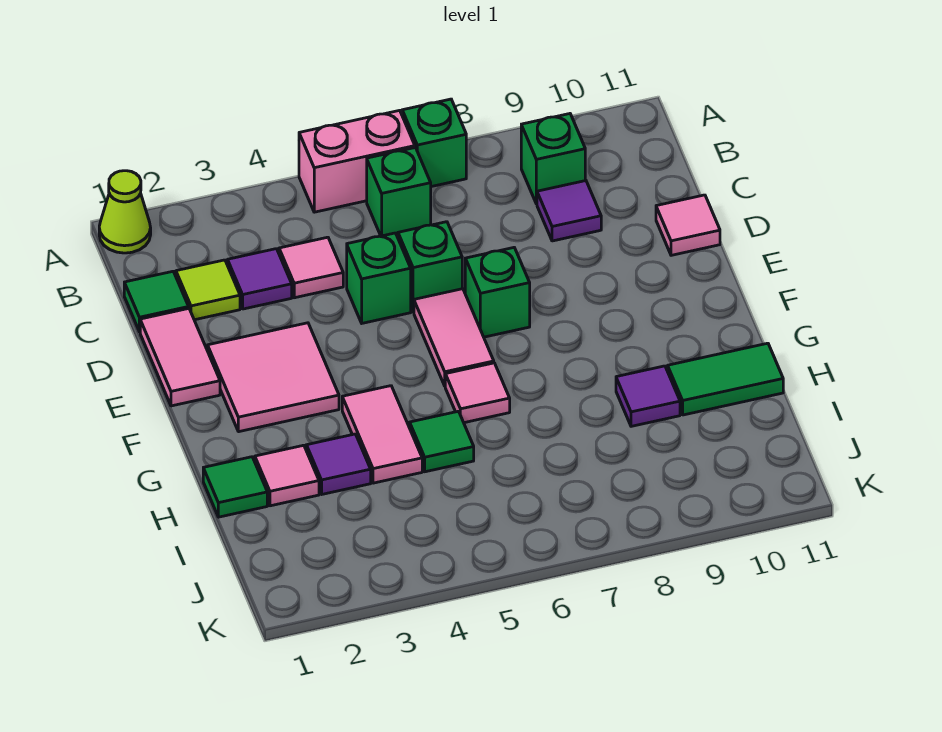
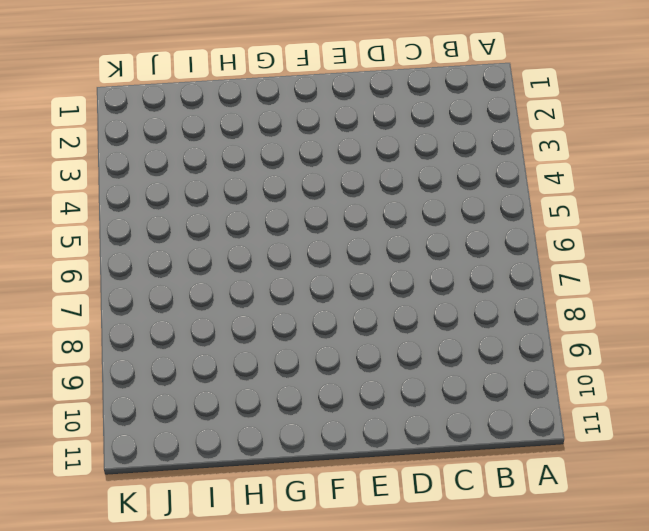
none -> lime 1x1 cone [99,171,151,253]
none -> pink 1x2 brick [299,110,415,212]
none -> green 1x1 brick [402,99,466,187]

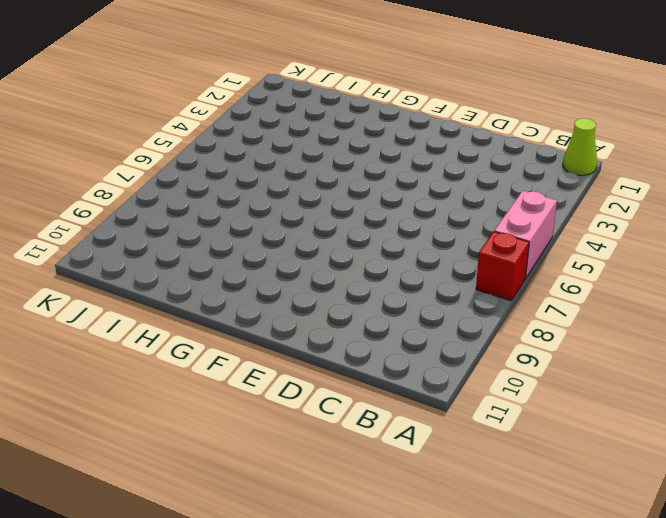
red 1x1 brick [476,231,529,300] -> green 1x1 brick [402,99,466,187]
none -> green 1x1 brick [367,148,431,236]
none -> green 1x1 brick [521,114,585,204]
none -> green 1x1 tile [124,271,189,332]

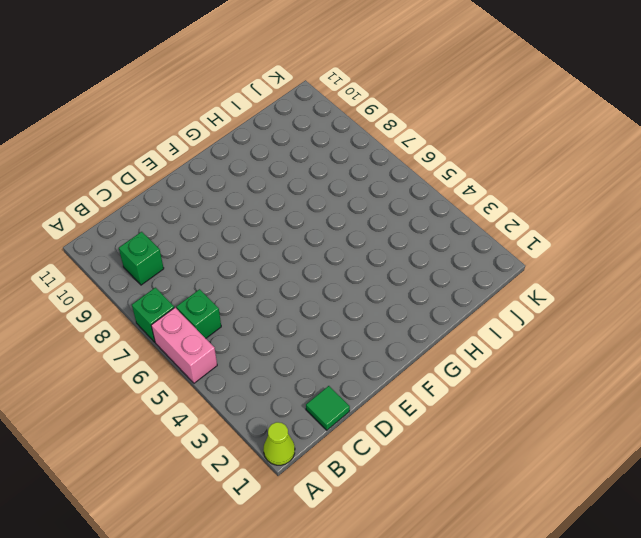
none -> lime 1x1 tile [176,260,240,320]
none -> purple 1x1 tile [228,249,292,309]
none -> pink 1x1 tile [279,237,343,298]

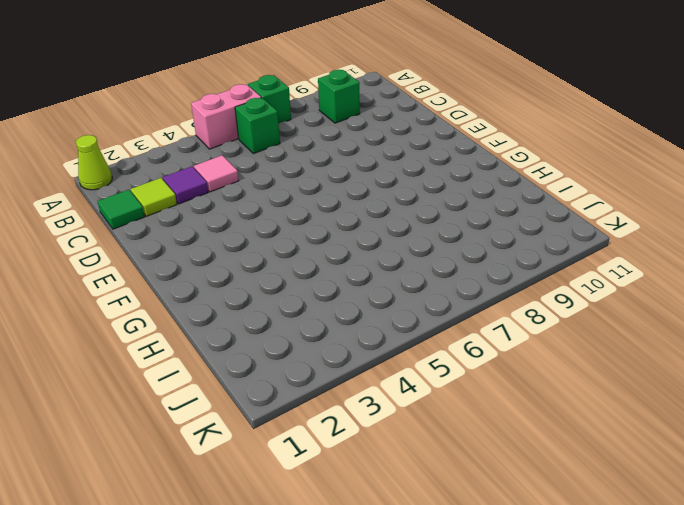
none -> purple 1x1 tile [537,181,601,241]
none -> pink 1x2 tile [140,309,220,406]
none -> green 1x1 brick [347,233,411,323]

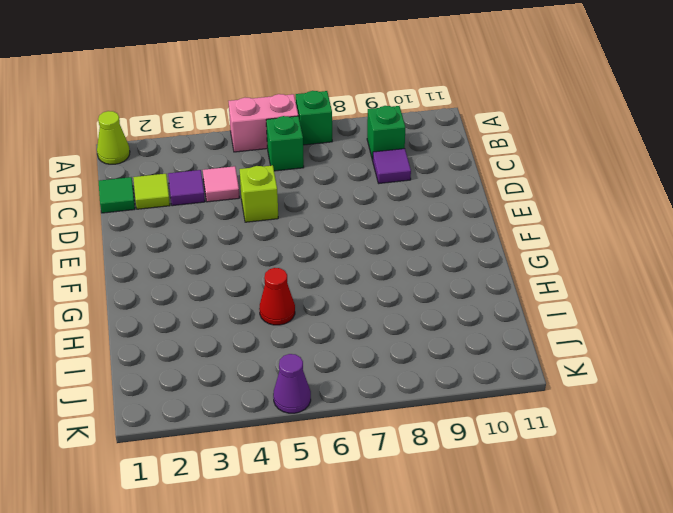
lime 1x1 brick [240,165,278,222] -> green 1x1 brick [347,233,411,323]
red 1x1 cone [259,268,295,325] -> green 1x1 tile [410,411,474,472]
purple 1x1 cone [273,354,311,413] -> none
none -> pink 1x2 tile [140,309,220,406]
none -> green 1x1 brick [398,222,462,312]
none -> pink 1x1 tile [656,195,720,255]

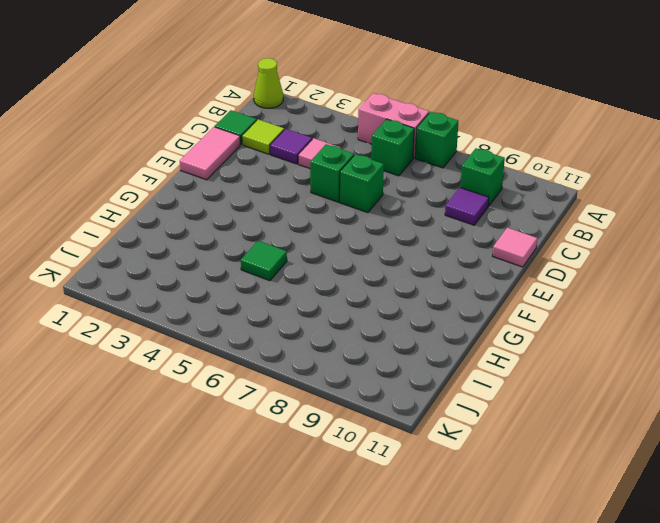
none -> pink 2x2 tile [208,323,339,432]
none -> pink 1x2 tile [414,289,494,386]
none -> green 1x1 brick [465,248,530,337]

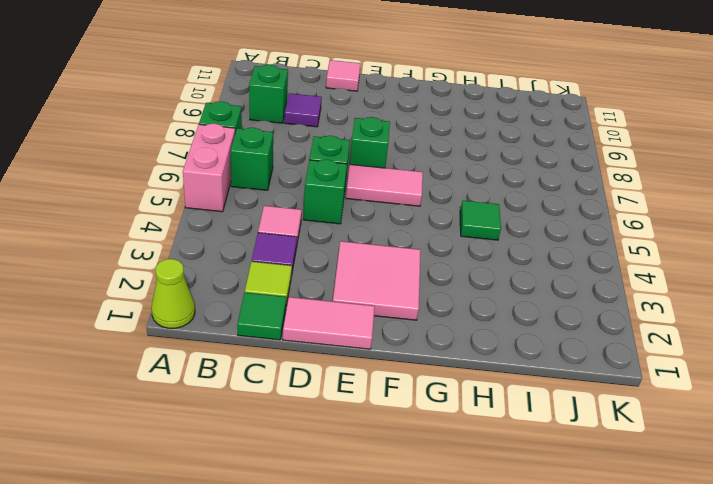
none -> pink 1x2 tile [342,386,422,483]
none -> pink 1x1 tile [445,363,510,423]
none -> green 1x1 tile [203,457,267,517]

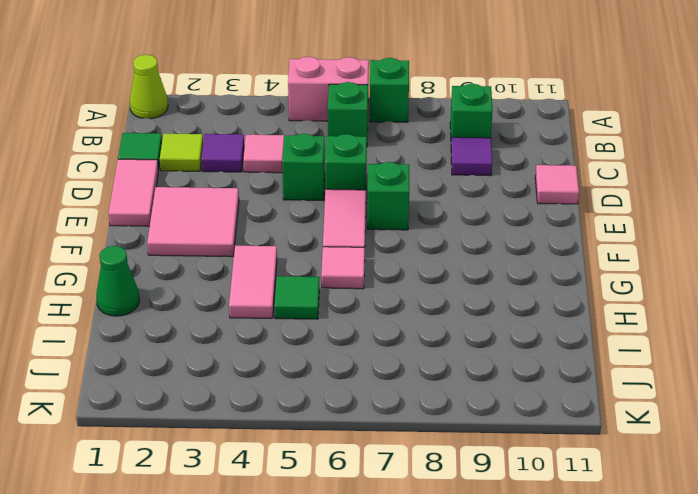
green 1x1 cone [96,246,140,316] -> green 1x1 tile [203,457,267,517]
none -> pink 1x1 tile [255,445,319,506]
none -> purple 1x1 tile [306,434,371,494]
none -> purple 1x1 tile [616,366,680,426]

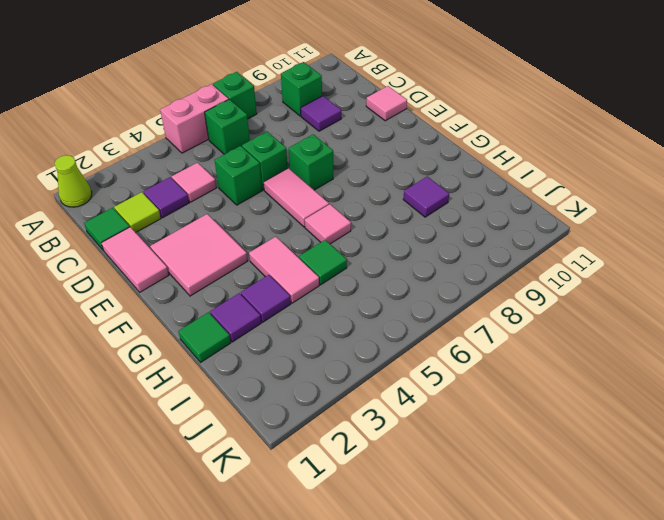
purple 1x1 tile [210,293,261,342] -> pink 1x1 tile [255,445,319,506]
none -> green 1x2 tile [668,343,783,415]

